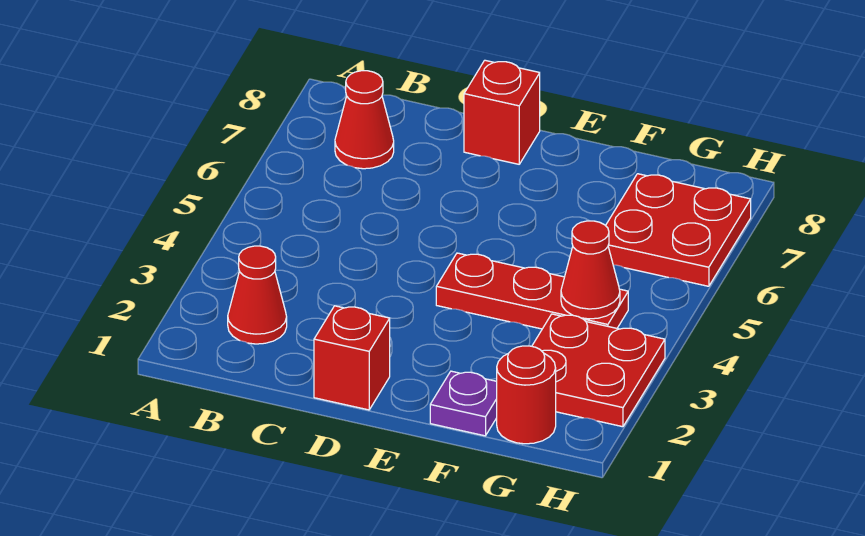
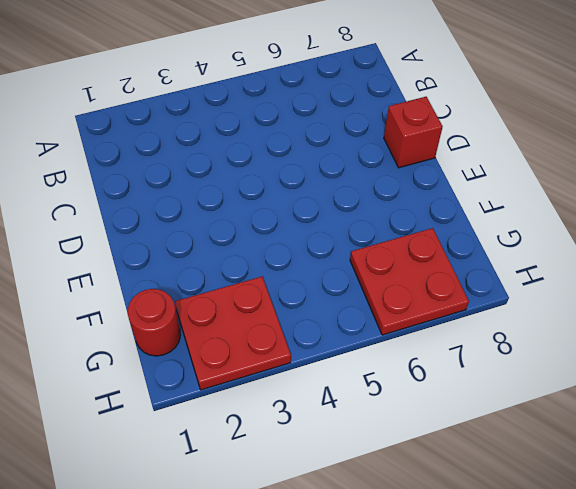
none -> red 1x1 cone [228,246,287,344]
none -> red 1x1 cone [335,71,394,169]

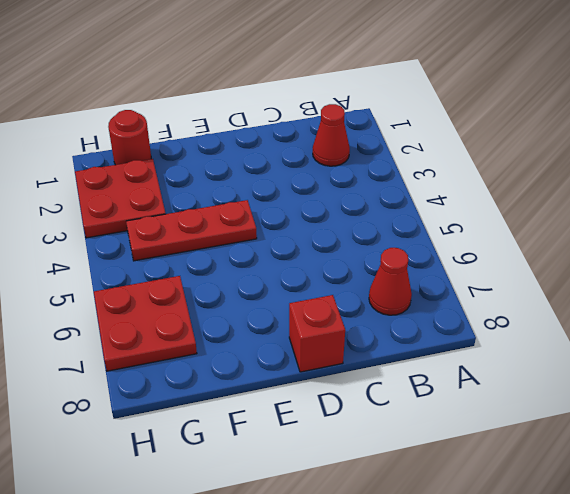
none -> red 1x1 brick [314,306,390,410]
none -> purple 1x1 plate [430,371,497,436]

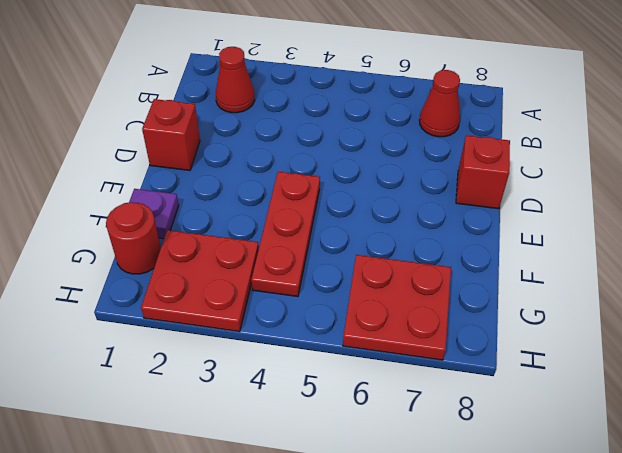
none -> red 1x1 cone [561,221,620,319]

